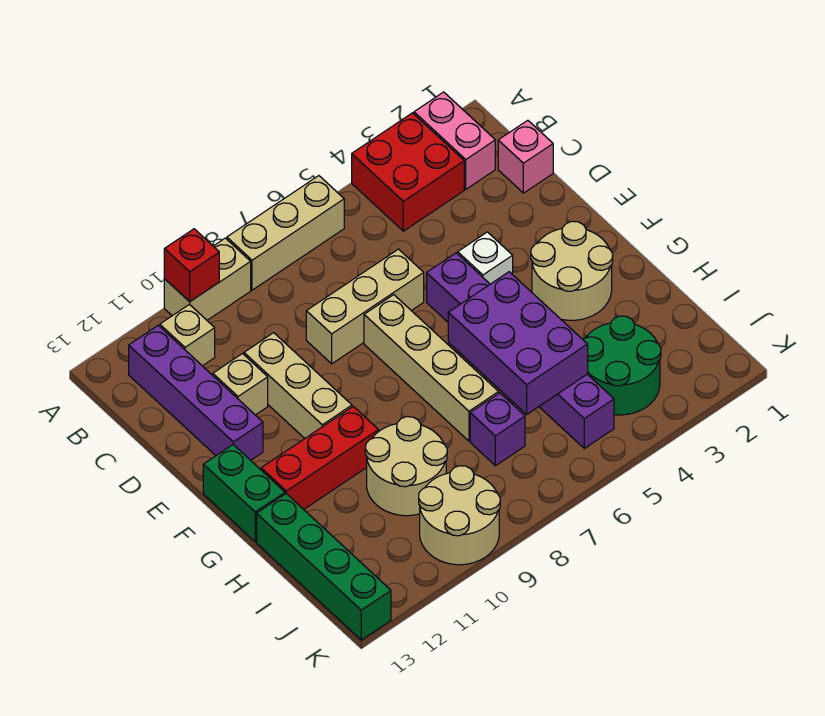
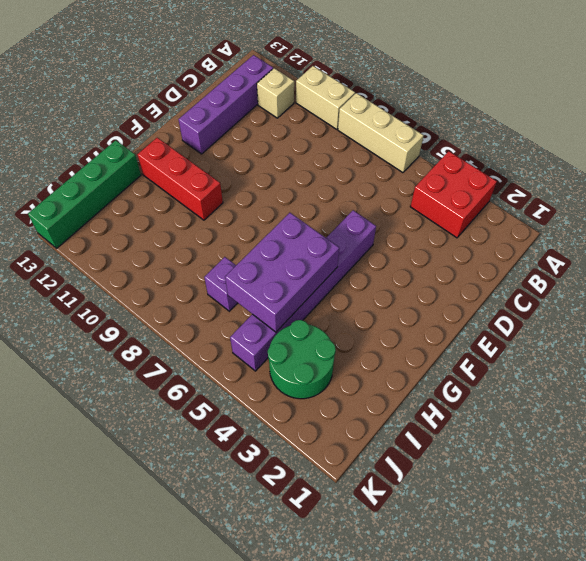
none -> pink 1x2 brick [414,92,495,189]
none -> pink 1x1 brick [498,120,553,193]
none -> tan 1x3 brick [306,249,424,364]

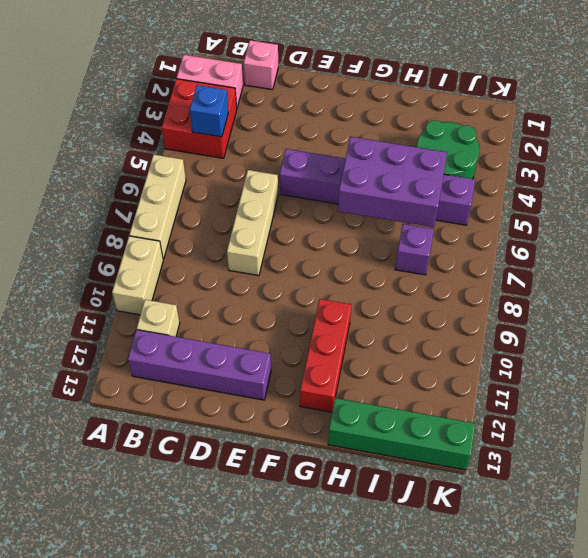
blue 1x1 brick [190,85,228,137] -> none
none -> tan 1x3 brick [244,333,352,438]
none -> tan 1x1 brick [213,354,268,415]
none -> white 1x1 brick [458,232,513,284]

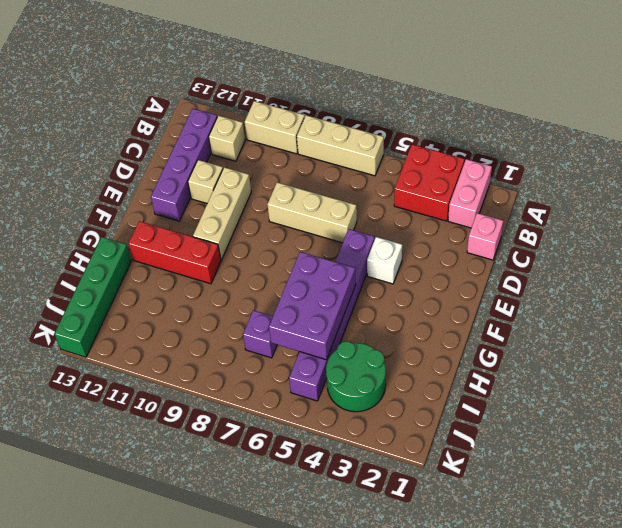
none -> tan 1x4 brick [364,295,499,441]
none -> tan 2x2 round brick [531,221,613,320]
none -> green 1x2 brick [203,445,285,542]

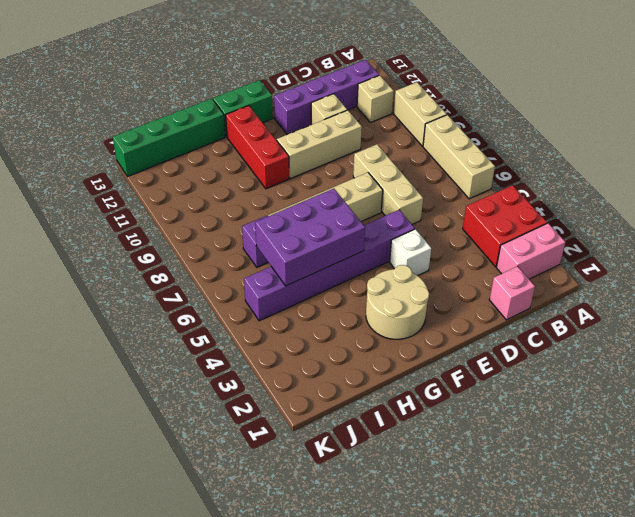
none -> tan 2x2 round brick [365,417,447,516]
none -> green 2x2 round brick [583,316,661,415]
none -> tan 2x2 round brick [419,466,500,565]

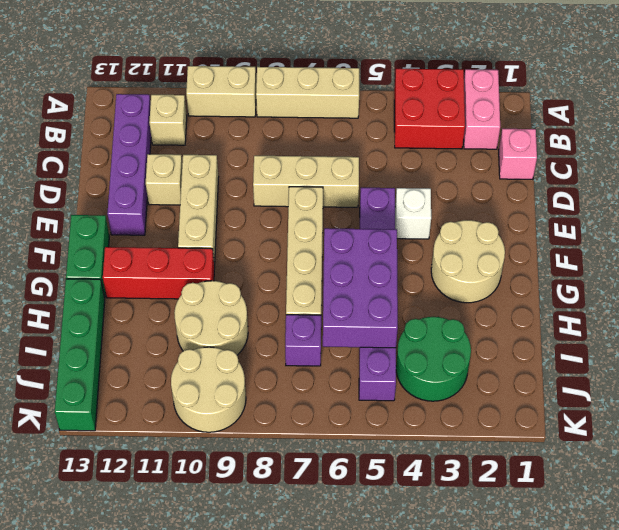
none -> red 1x1 brick [164,229,219,302]

